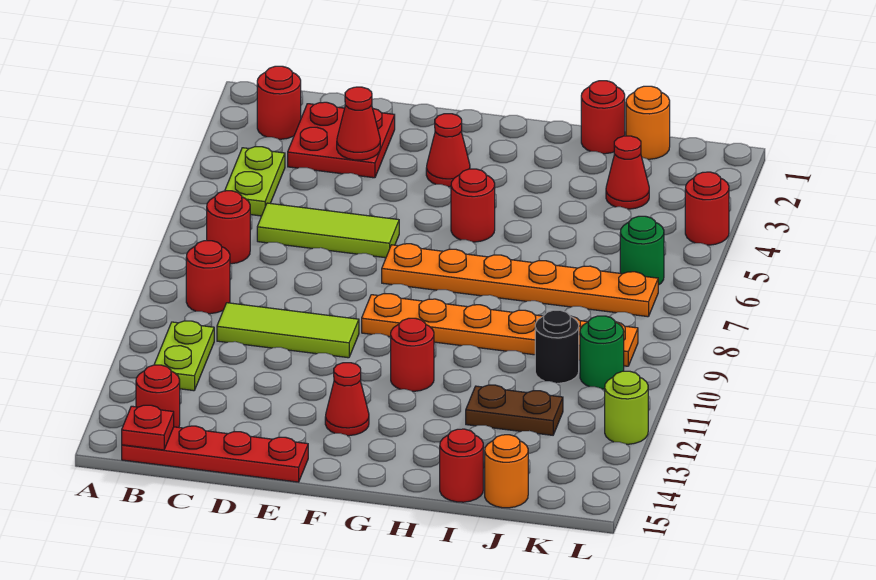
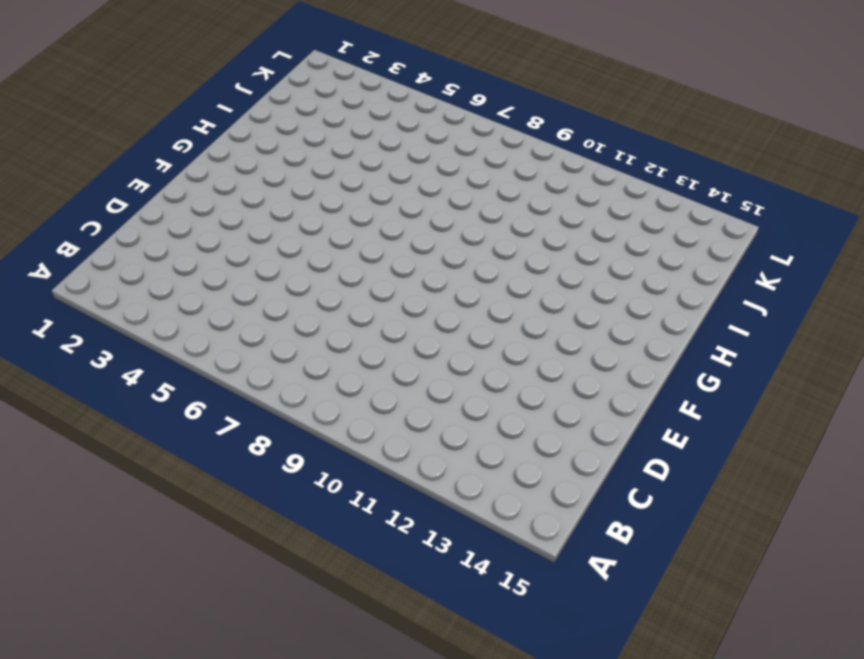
none -> red 1x1 round brick [257,66,301,139]
none -> lime 1x2 plate [225,146,285,216]
none -> red 1x1 round brick [207,191,250,264]

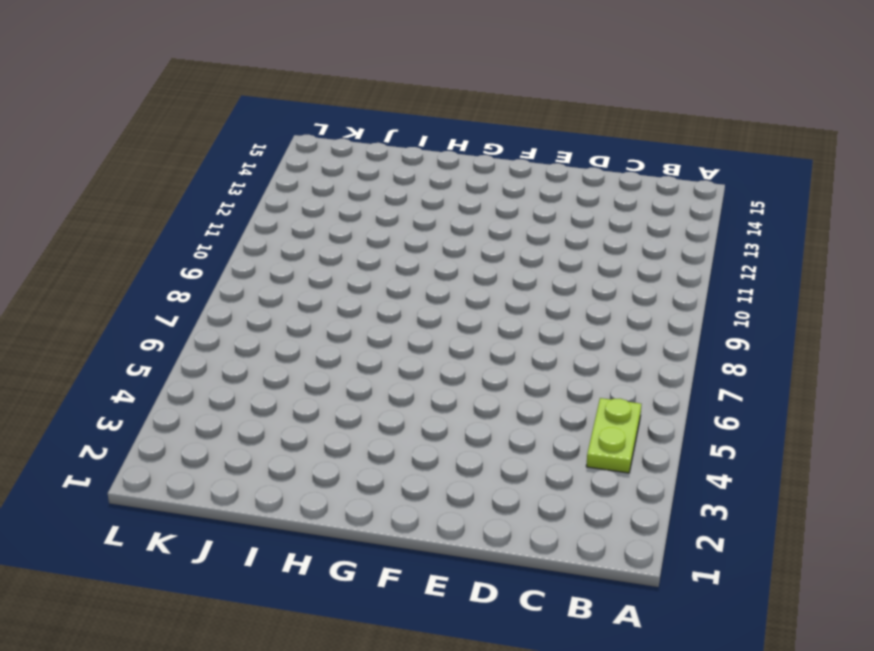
none -> red 1x1 round brick [257,66,301,139]
none -> red 1x1 round brick [207,191,250,264]
none -> red 1x1 round brick [186,241,230,314]

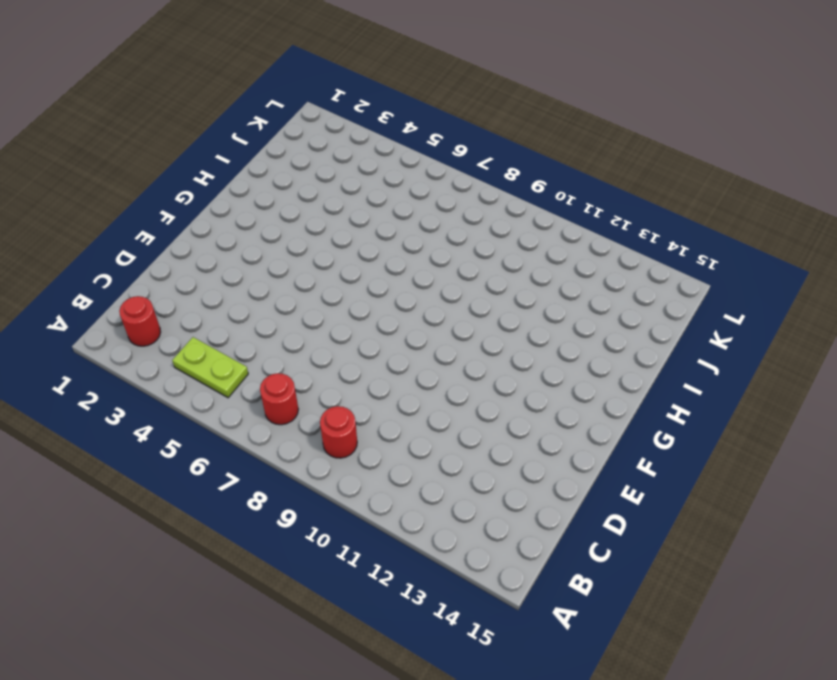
none -> lime 1x2 plate [154,321,214,391]
none -> red 1x1 round brick [136,365,180,427]
none -> red 1x4 plate [122,426,308,482]

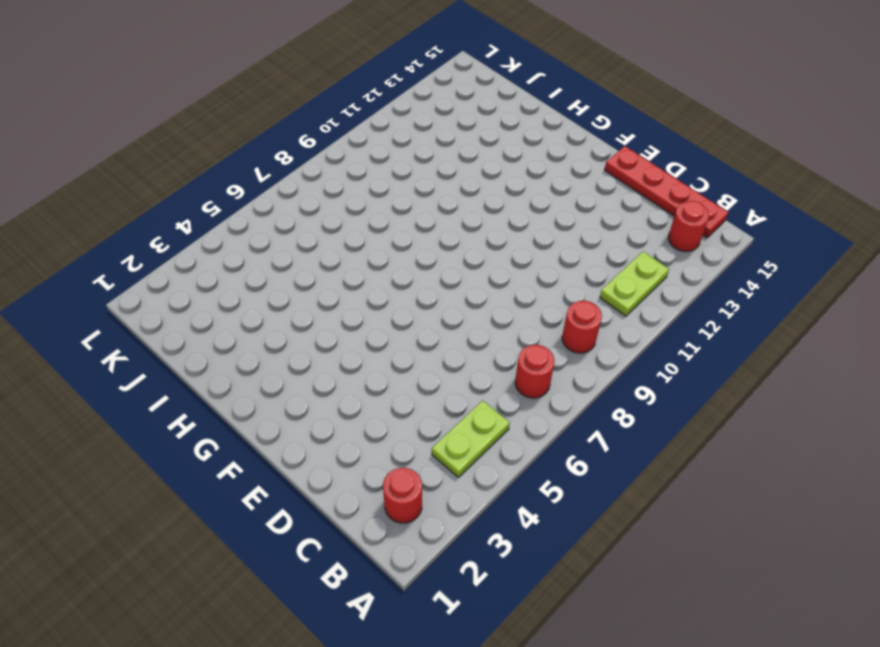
none -> red 2x2 plate [288,102,395,178]
none -> lime 1x3 tile [257,203,399,258]
none -> lime 1x3 tile [217,303,359,358]

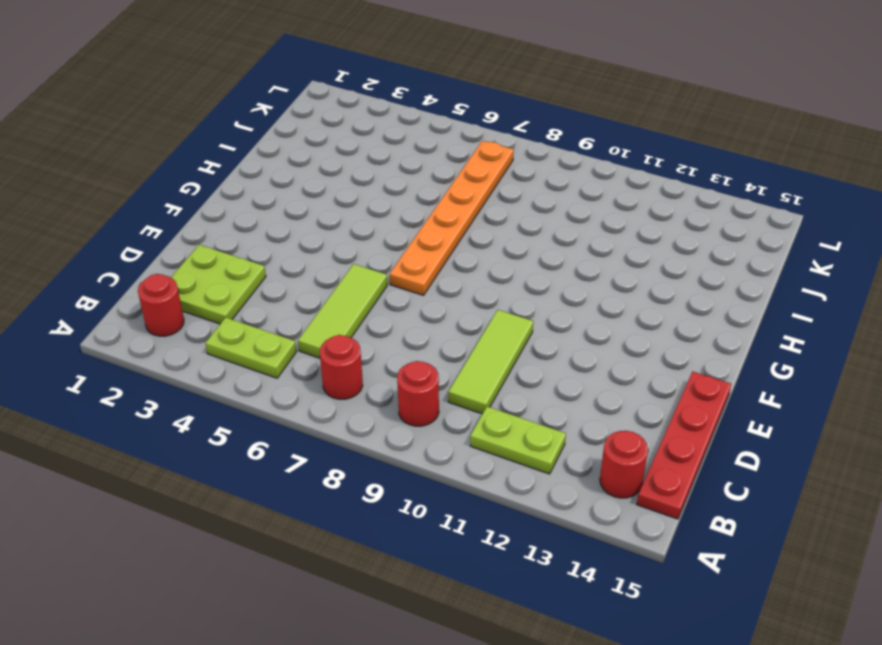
lime 2x2 plate [171,245,266,324] -> red 2x2 plate [288,102,395,178]
none -> red 1x1 cone [426,114,470,187]
none -> orange 1x6 plate [362,293,638,366]
none -> red 1x1 cone [325,363,369,436]

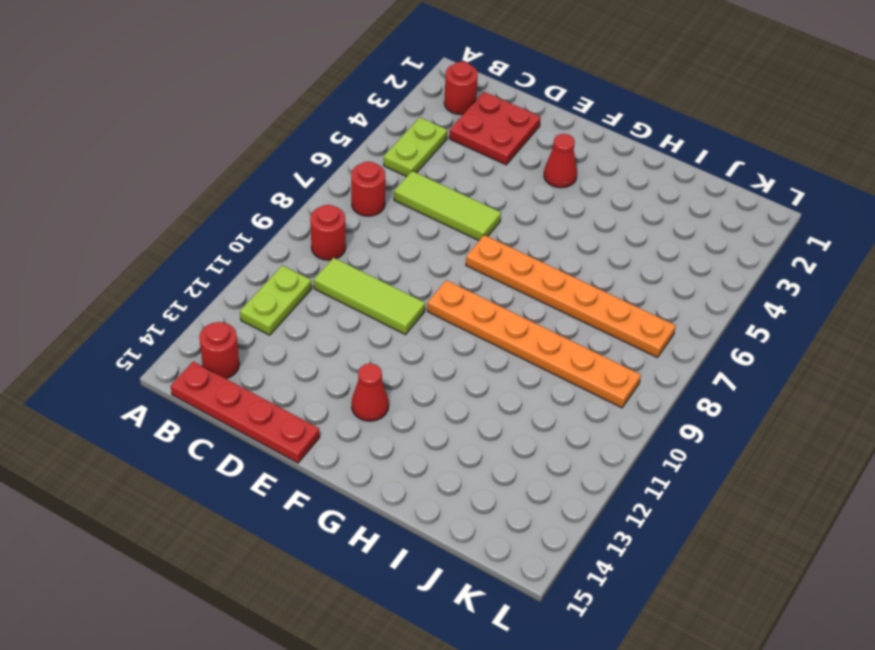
none -> red 1x1 round brick [451,169,495,242]
none -> red 1x1 round brick [391,318,434,391]
none -> red 1x1 round brick [581,81,625,154]

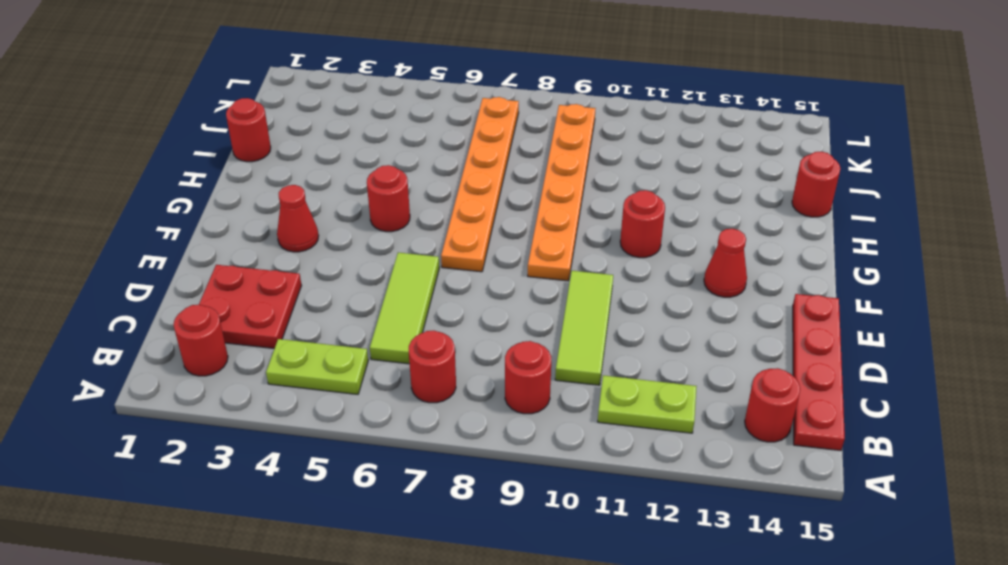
none -> brown 1x2 plate [466,385,563,435]
none -> orange 1x1 round brick [626,86,670,159]
none -> red 1x1 cone [606,136,649,209]

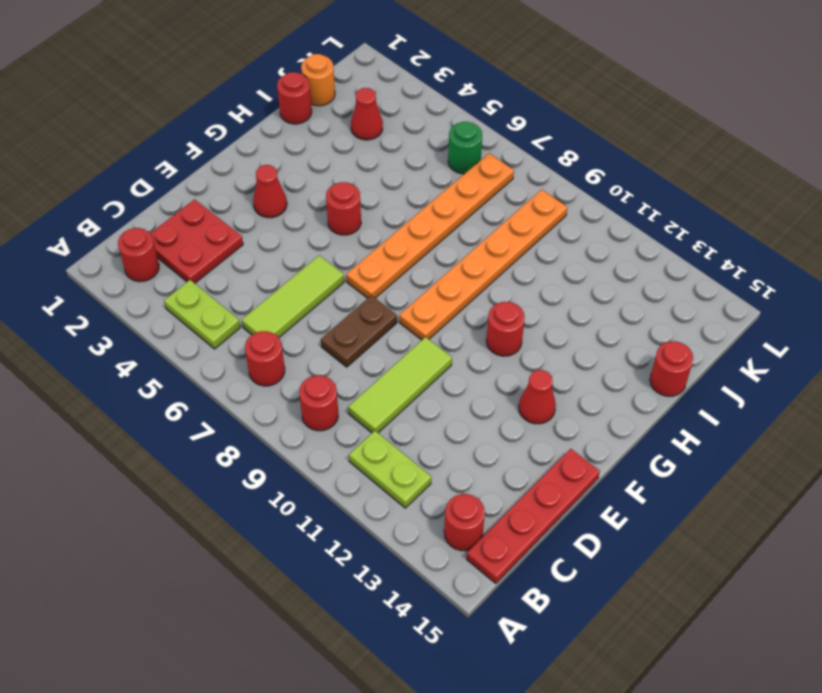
brown 1x2 plate [321,295,397,367] -> brown 1x2 plate moved to [466,385,563,435]
none -> black 1x1 round brick [535,310,579,383]
none -> orange 1x1 round brick [485,435,528,508]
none -> green 1x1 round brick [580,316,624,389]

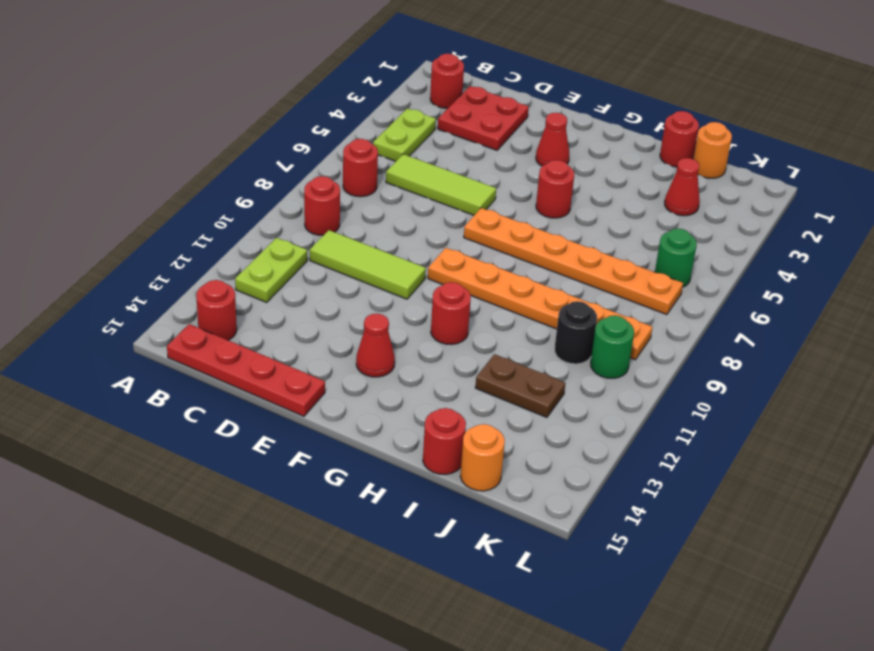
none -> red 1x1 round brick [685,172,729,245]
none -> lime 1x1 round brick [605,371,648,444]
none -> red 1x1 plate [122,405,174,450]

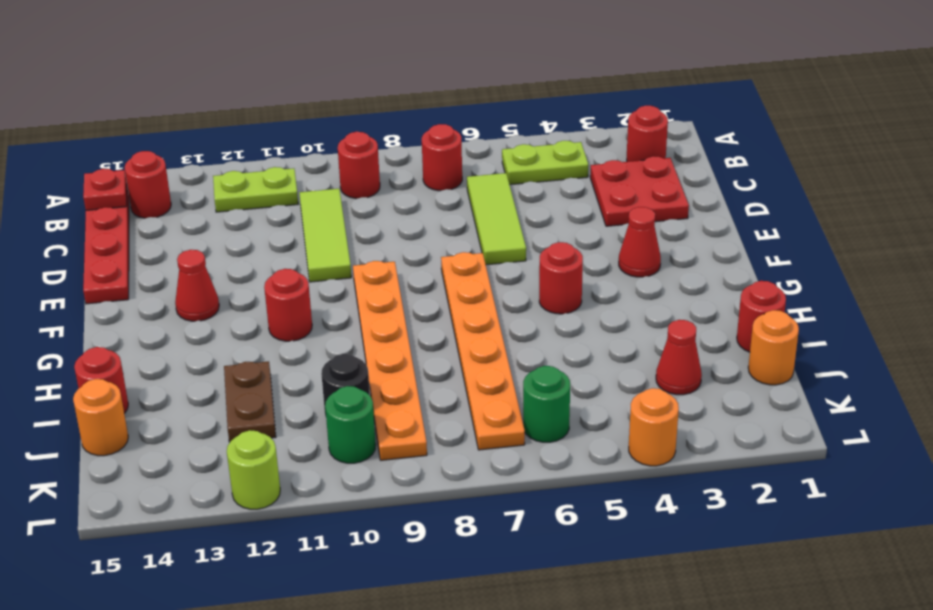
orange 1x1 round brick [629,388,679,466] -> red 1x1 round brick [685,172,729,245]
none -> red 1x1 cone [337,87,380,160]

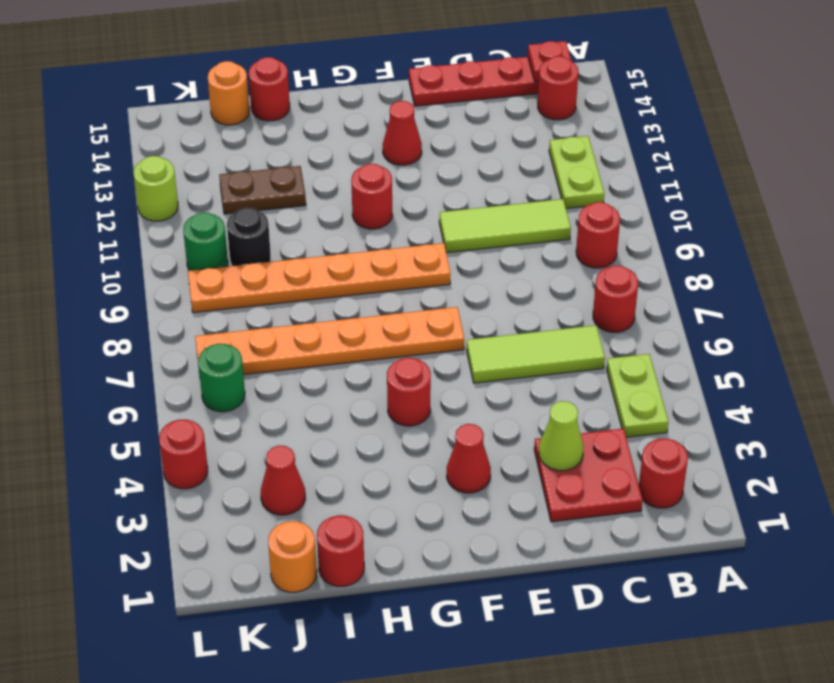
lime 1x1 cone [539,401,583,471] -> red 1x1 cone [337,87,380,160]

